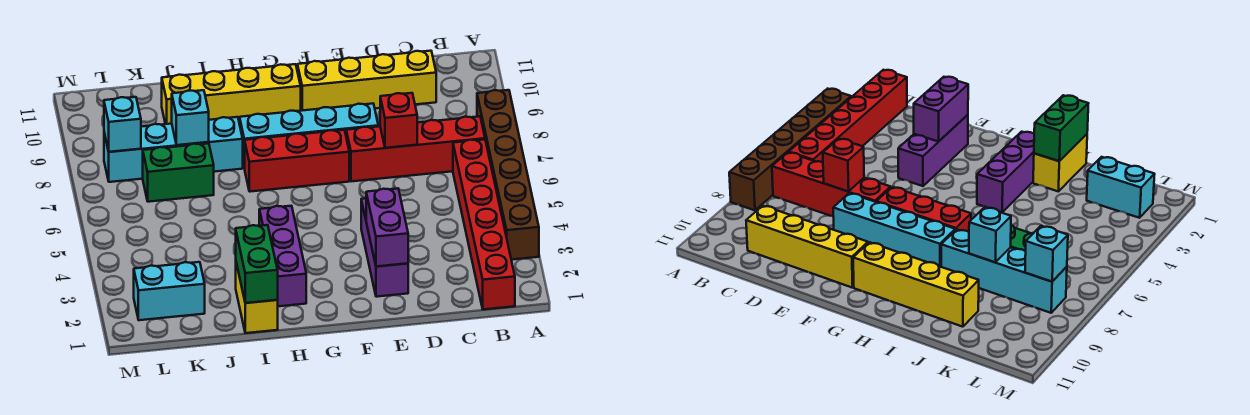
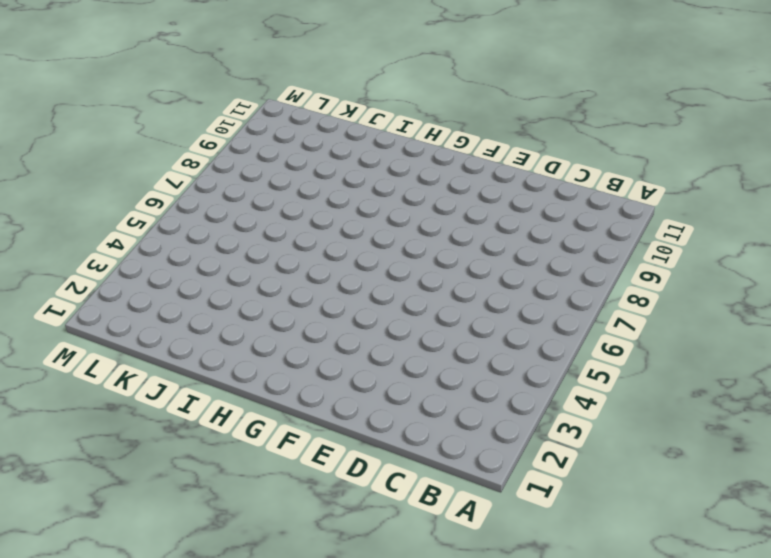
none -> brown 1x6 brick [477,90,539,260]
none -> red 1x6 brick [453,139,515,310]
none -> red 1x4 brick [346,116,485,181]

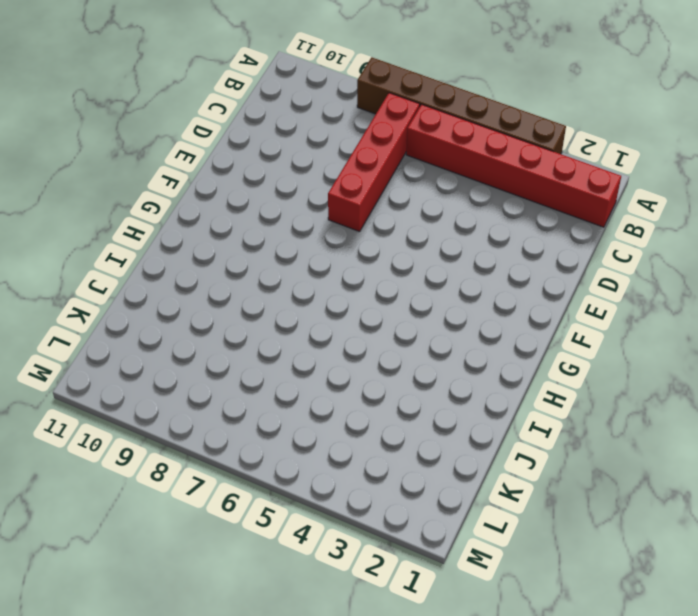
none -> yellow 1x4 brick [297,51,436,111]
none -> purple 1x3 brick [361,198,408,297]
none -> cyan 1x4 brick [240,104,378,168]

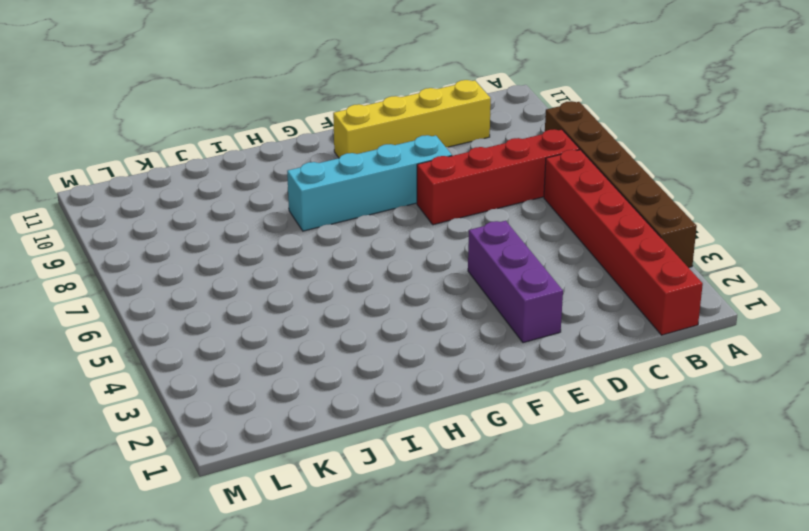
none -> red 1x3 brick [245,130,349,192]
none -> yellow 1x4 brick [162,64,301,124]
none -> purple 1x3 brick [259,206,306,306]

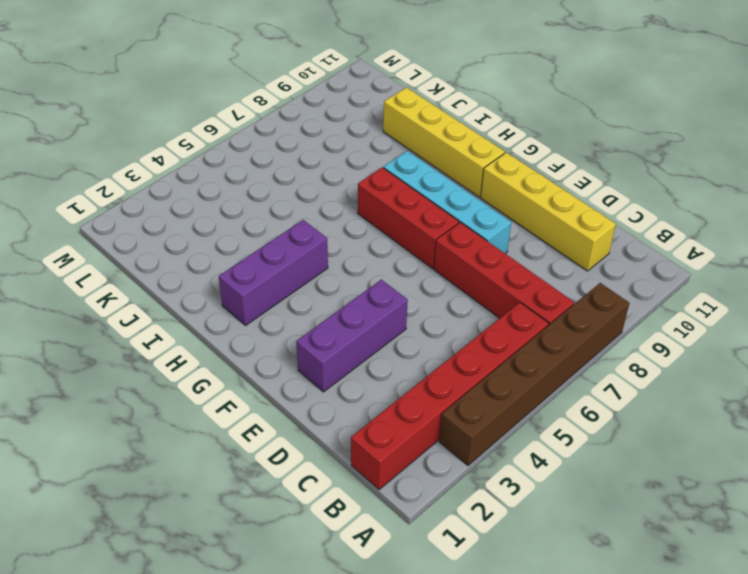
none -> yellow 1x2 brick [236,263,278,333]
none -> cyan 1x4 brick [104,117,243,182]
none -> green 1x2 brick [143,143,214,202]

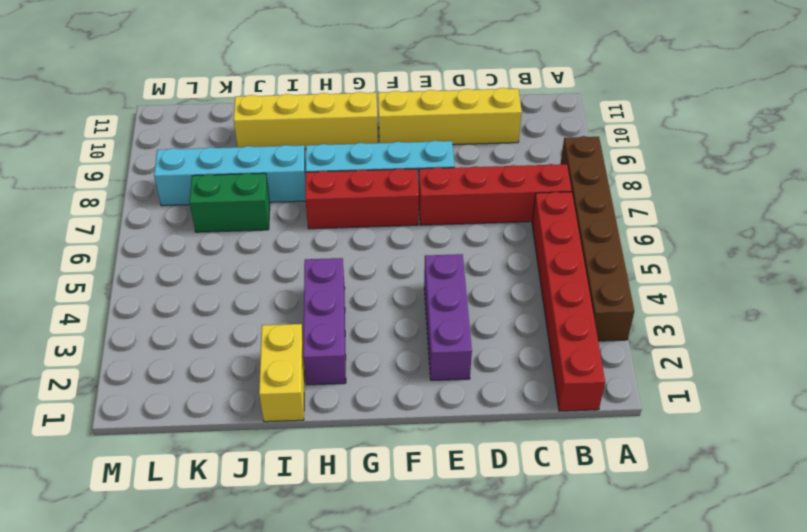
none -> cyan 1x2 brick [134,262,205,320]
none -> red 1x1 brick [380,93,417,148]
none -> purple 1x2 brick [366,189,408,266]

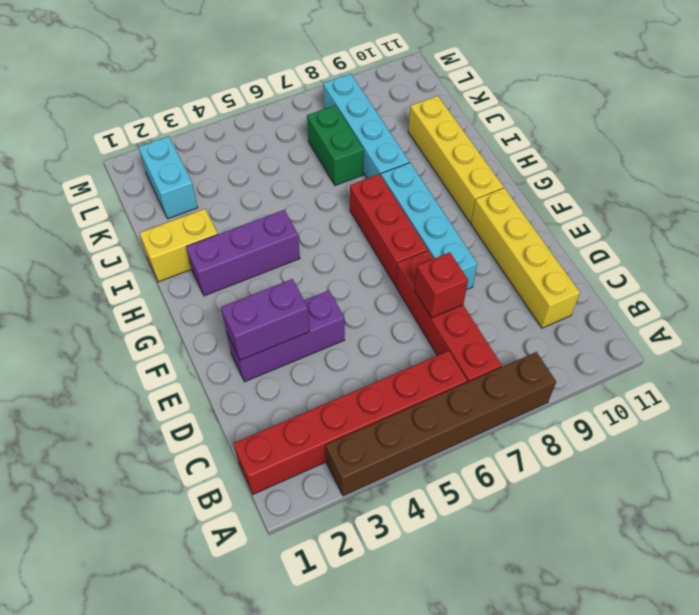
none -> green 1x2 brick [236,225,278,303]
none -> cyan 1x1 brick [172,90,209,145]
none -> cyan 1x1 brick [104,97,141,152]

